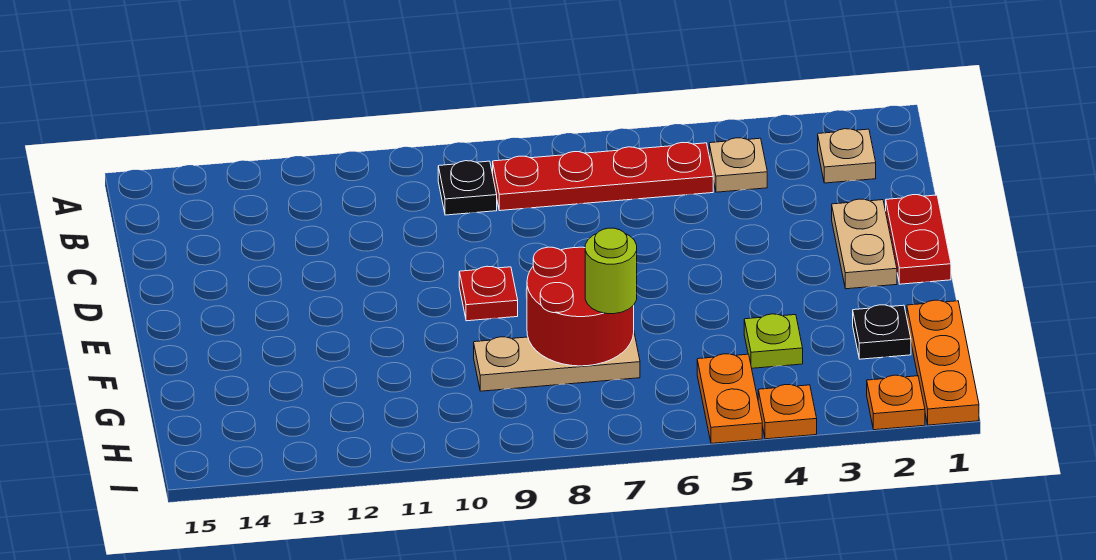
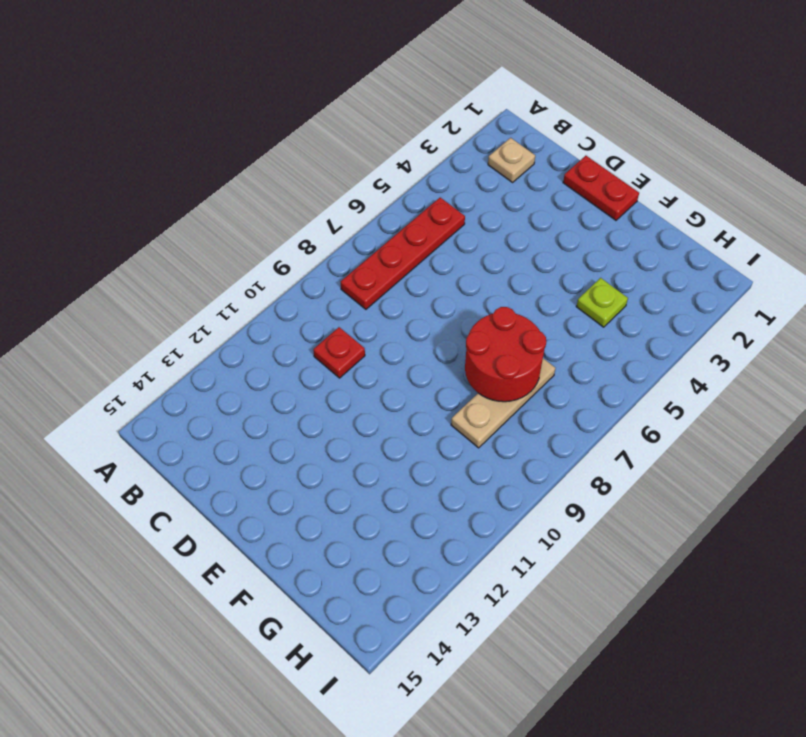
red 1x1 plate [313,327,365,378] -> red 1x1 plate moved to [459,266,518,321]
none -> tan 1x1 plate [709,138,767,192]
none -> black 1x1 plate [438,161,497,215]
none -> tan 1x2 plate [832,199,897,289]

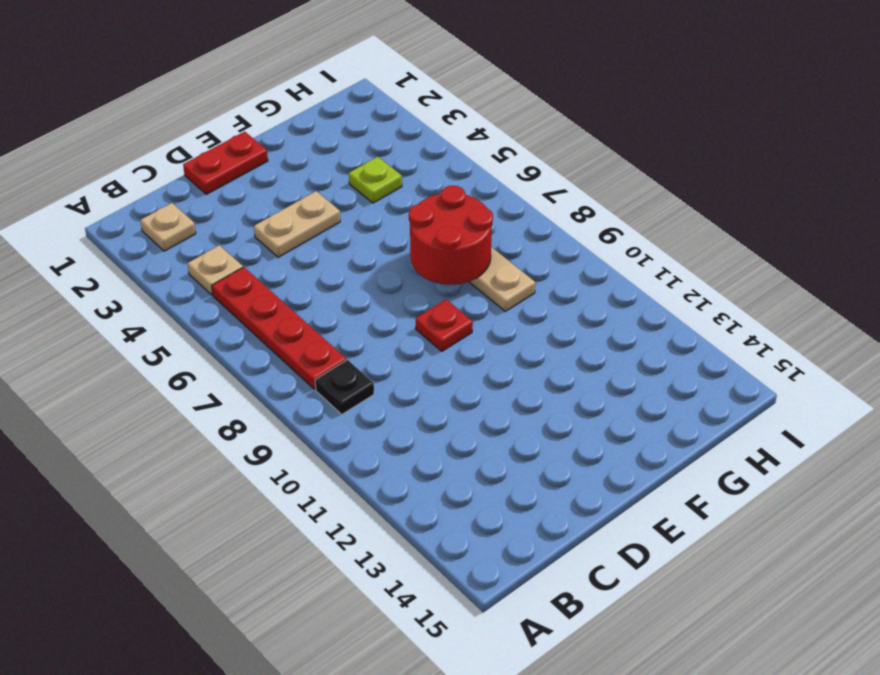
tan 1x2 plate [254,191,340,257] -> tan 1x2 plate moved to [832,199,897,289]
none -> orange 1x3 plate [907,300,979,425]
none -> black 1x1 plate [853,305,911,359]
none -> orange 1x2 plate [697,354,762,443]

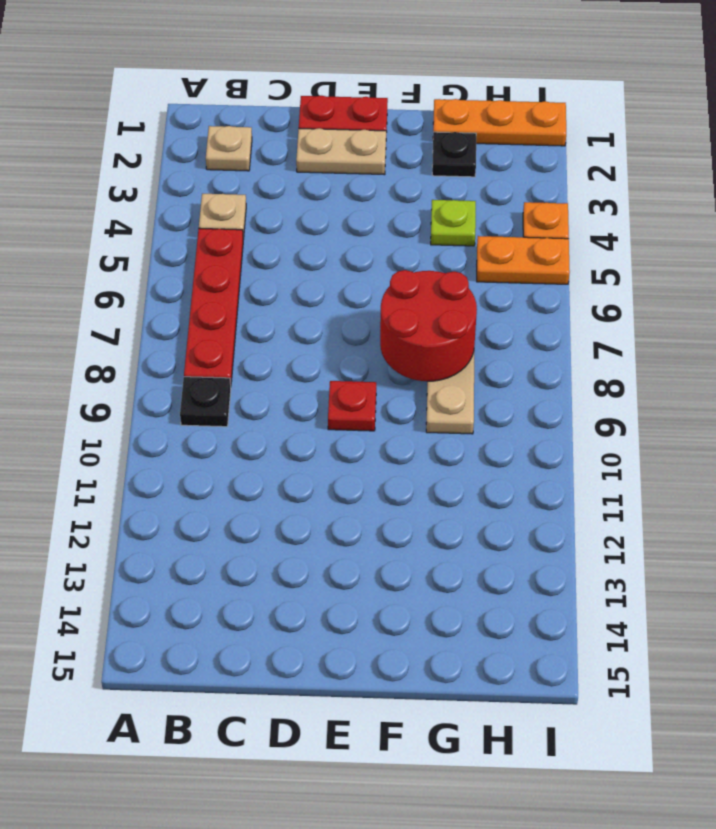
none -> orange 1x1 plate [867,375,925,430]
none -> lime 1x1 round brick [585,228,637,314]

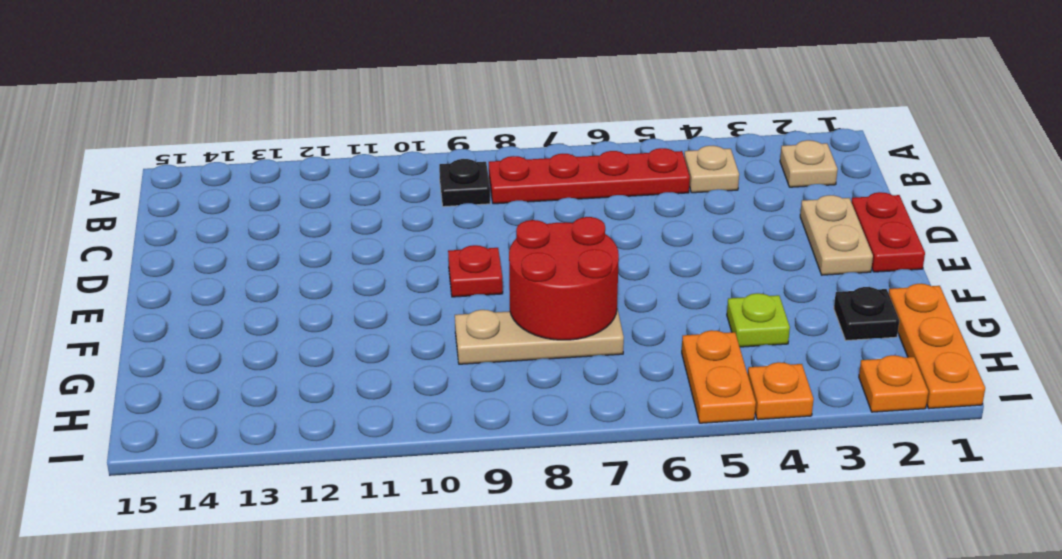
none -> lime 1x1 round brick [585,228,637,314]

